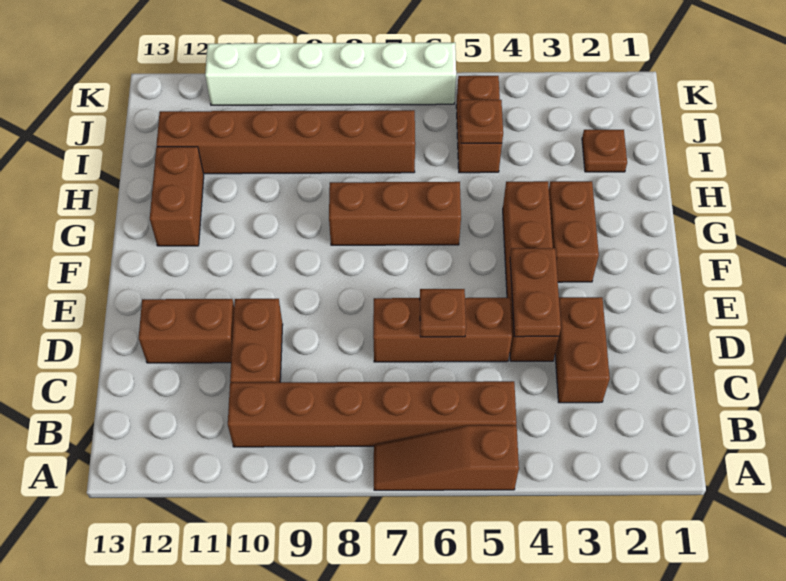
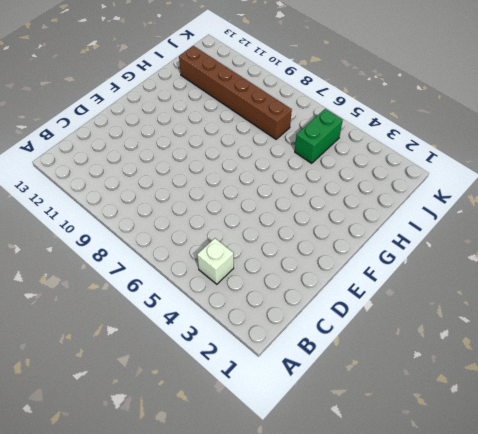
white 1x1 brick [197,238,234,284] -> none
green 1x2 brick [295,109,343,163] -> brown 1x2 brick [456,76,502,173]
none -> brown 1x3 slope [374,425,519,490]
none -> brown 1x6 brick [228,381,517,447]
none -> brown 1x2 brick [555,297,610,403]

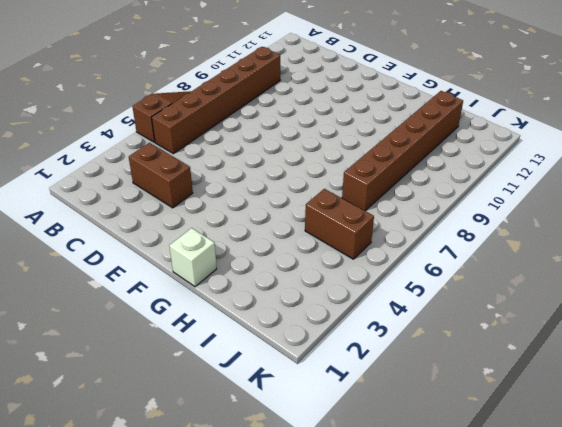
white 1x1 brick [169,228,217,287] -> none
none -> brown 1x2 brick [230,299,283,383]
none -> brown 1x4 brick [503,181,559,361]
none -> brown 1x3 brick [373,298,512,362]

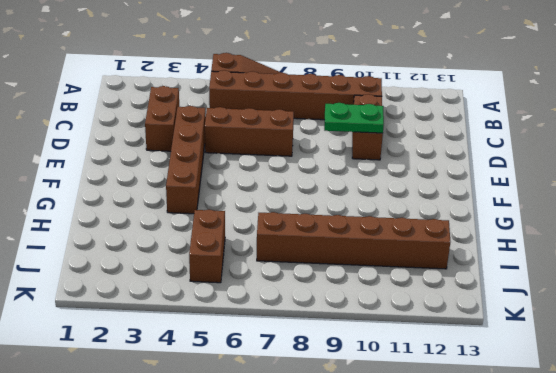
green 1x2 plate [324,103,384,133] -> none
none -> brown 1x2 brick [139,299,234,363]
none -> brown 1x2 brick [549,181,599,282]
none -> brown 1x3 brick [329,182,461,245]

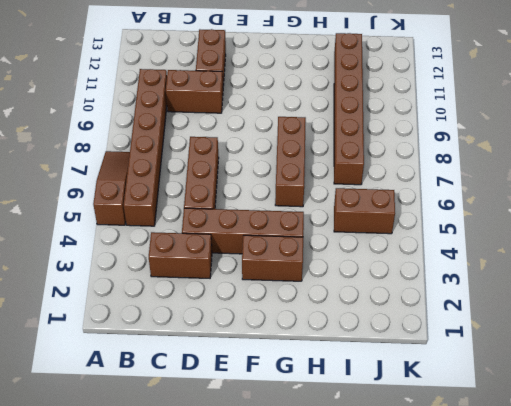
none -> brown 1x2 brick [150,147,204,246]
none -> brown 1x1 plate [582,130,627,172]
none -> white 1x6 brick [205,43,456,105]

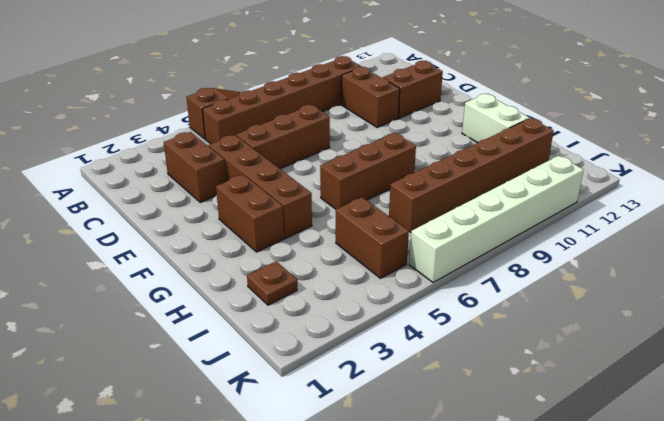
white 1x2 brick [462,94,529,143] -> brown 1x2 brick [150,147,204,246]
none -> brown 1x2 plate [510,248,561,337]
none -> brown 1x1 plate [420,289,466,337]
none -> brown 1x1 plate [460,100,503,143]

